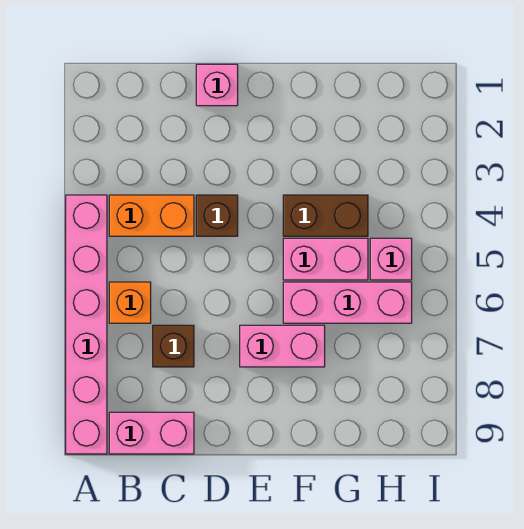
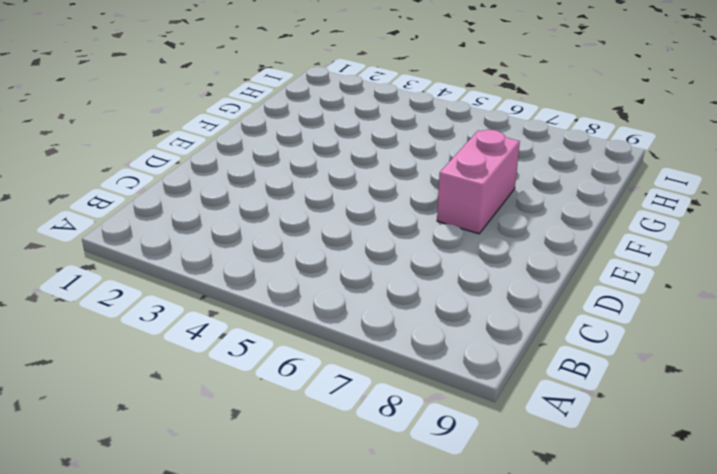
none -> pink 1x6 brick [66,195,107,454]
none -> orange 1x2 brick [109,195,194,236]
none -> orange 1x1 brick [109,282,151,323]

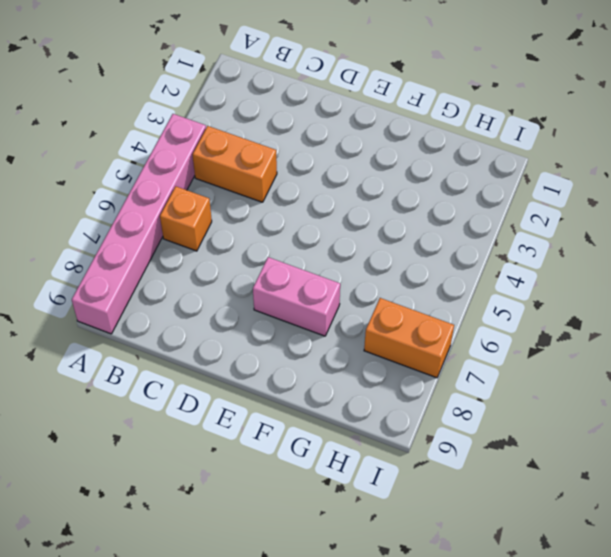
orange 1x2 brick [364,298,454,378] -> none
none -> pink 1x2 brick [109,412,194,454]
none -> brown 1x1 brick [153,325,194,367]
none -> pink 1x1 brick [196,64,238,106]

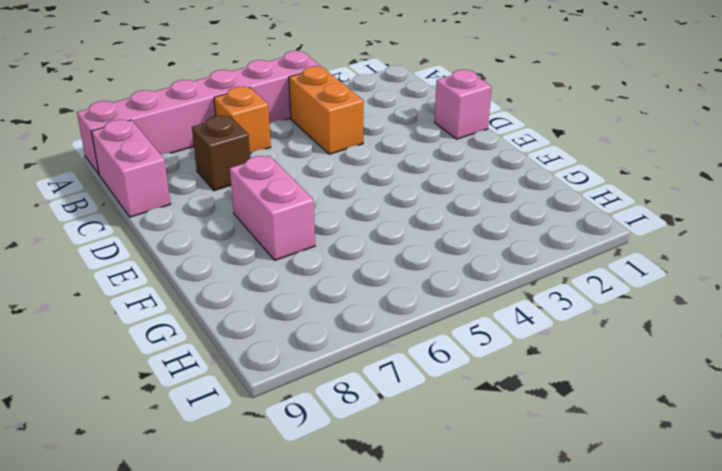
none -> brown 1x1 brick [196,195,238,236]
none -> brown 1x2 brick [283,195,368,236]
none -> pink 1x2 brick [283,238,368,280]

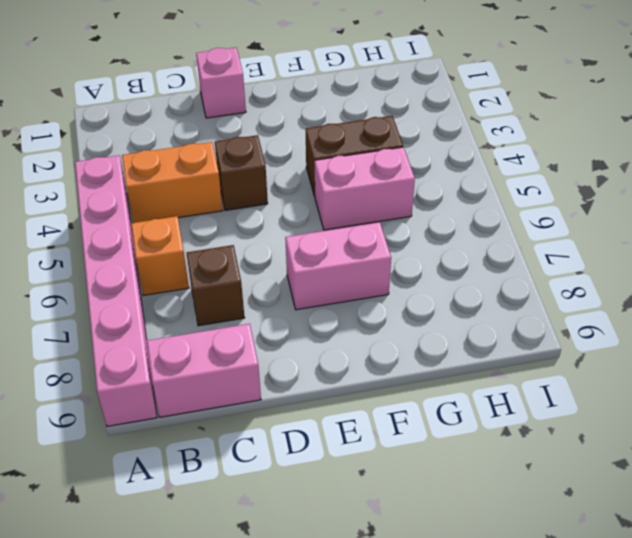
none -> pink 1x3 brick [283,282,412,323]
none -> pink 1x1 brick [370,238,412,280]

